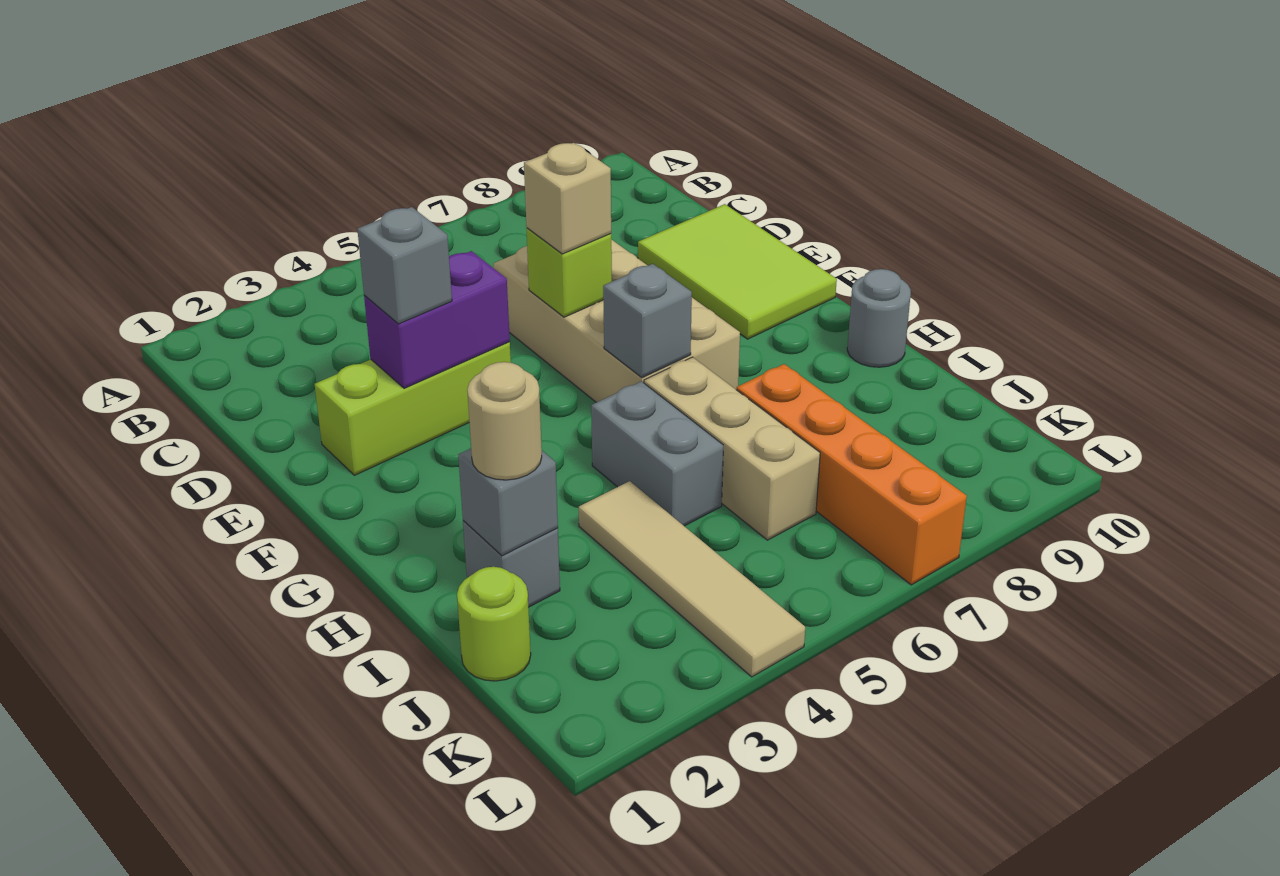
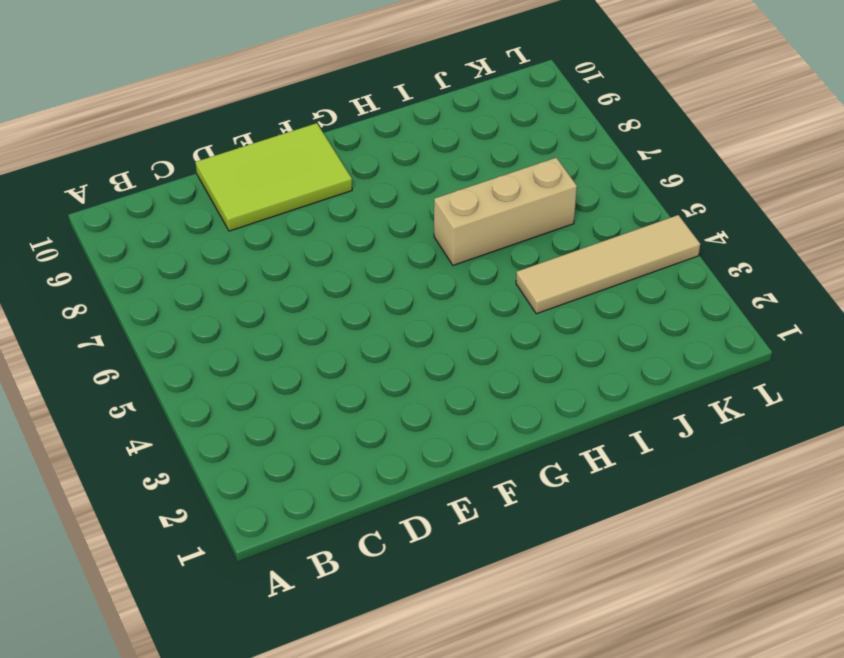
none -> tan 2x4 brick [494,239,740,402]
none -> lime 1x3 brick [315,342,511,475]
none -> grey 1x2 brick [591,381,723,526]

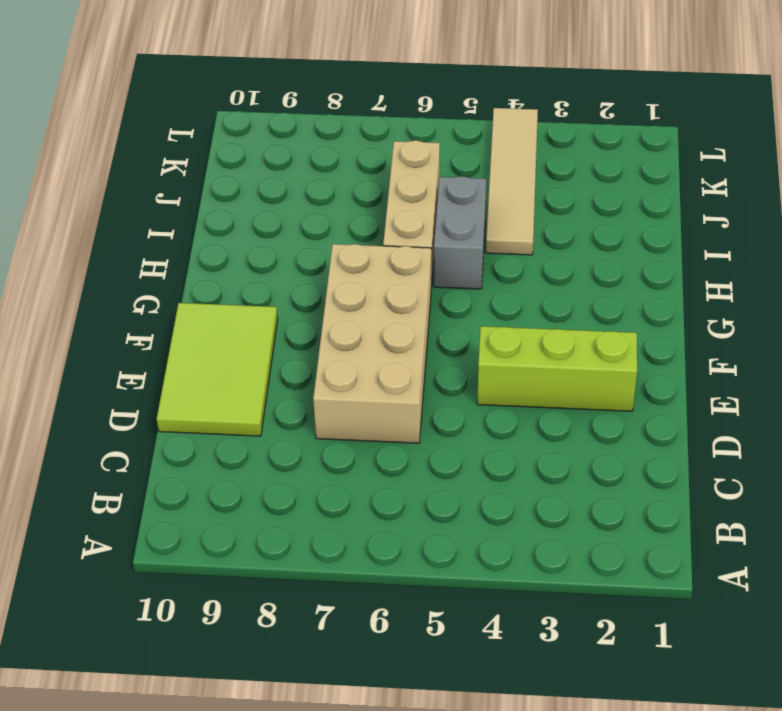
none -> grey 1x1 round brick [847,269,911,367]
none -> grey 1x1 brick [463,521,560,607]
none -> orange 1x4 brick [736,364,967,585]

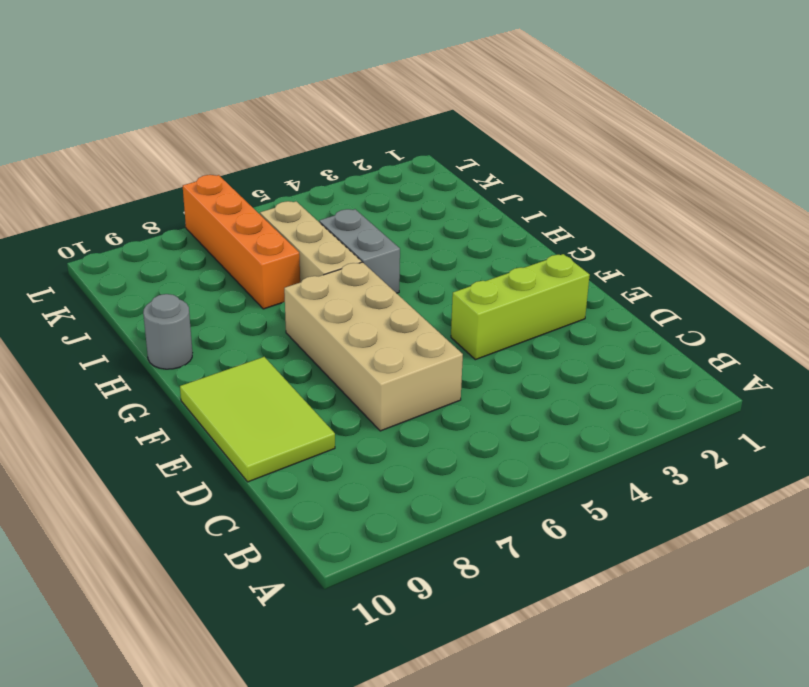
none -> grey 1x1 brick [463,521,560,607]
none -> tan 1x4 tile [579,481,805,677]
none -> lime 1x1 round brick [457,567,531,681]

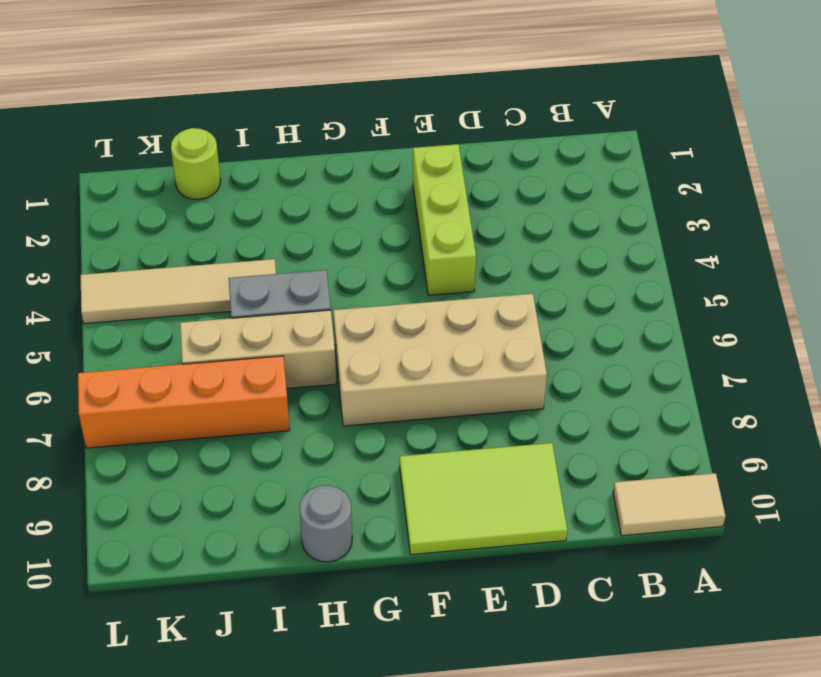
tan 1x2 tile [613,473,725,536] -> none
none -> grey 1x1 brick [463,521,560,607]
none -> purple 1x2 brick [364,251,510,388]
none -> lime 1x1 brick [526,228,612,317]

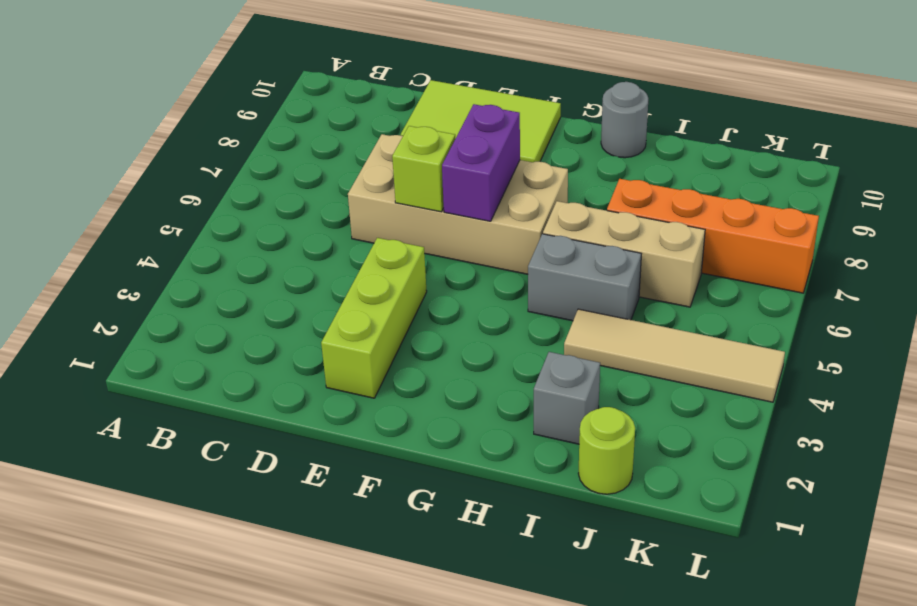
purple 1x2 brick [442,104,520,221] -> purple 1x2 brick moved to [364,251,510,388]
none -> grey 1x1 brick [603,264,692,378]
none -> grey 1x1 brick [458,449,558,556]
none -> grey 1x1 brick [357,207,452,324]

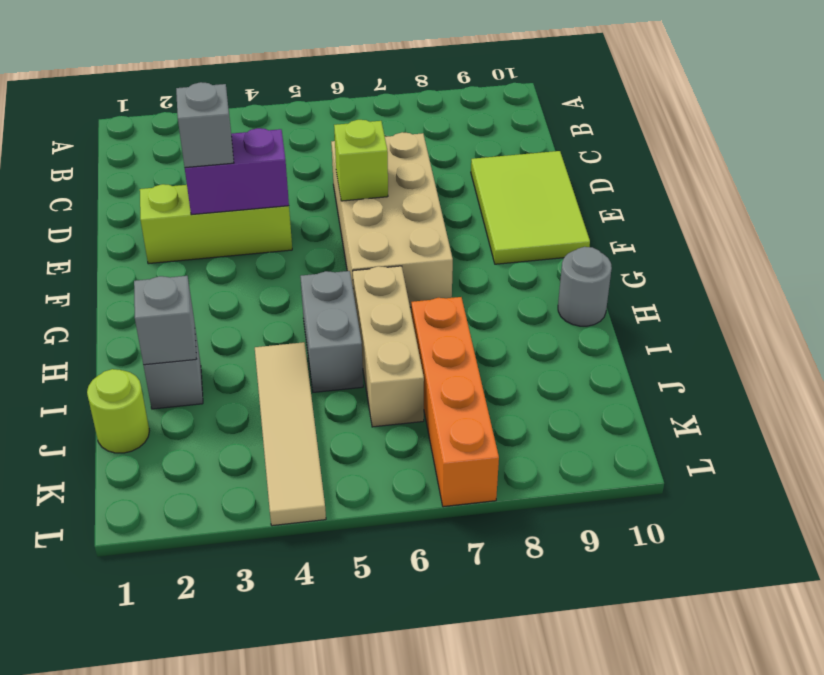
none -> grey 1x1 brick [603,264,692,378]
none -> tan 1x1 brick [524,143,611,254]
none -> tan 1x1 round brick [467,362,542,480]

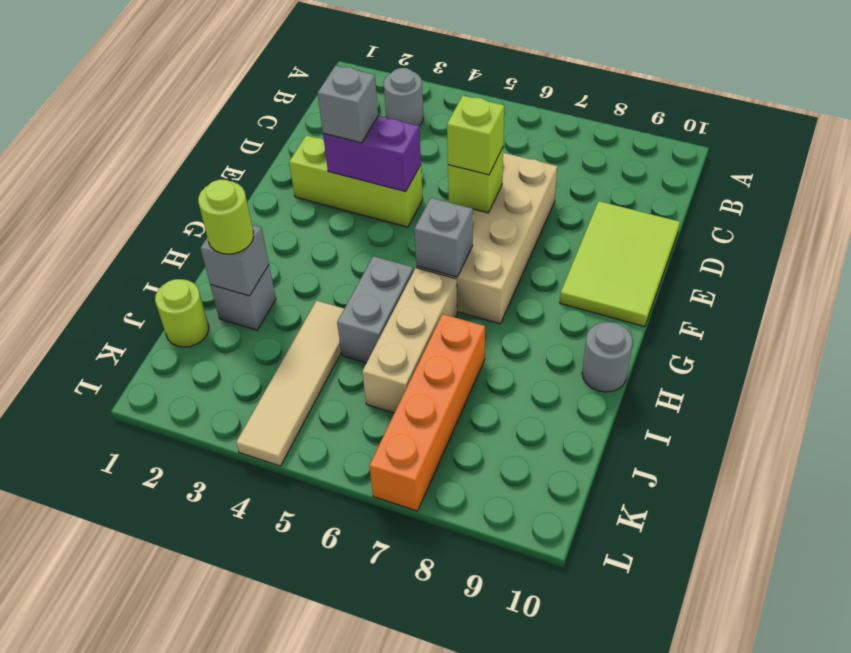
grey 1x1 round brick [384,68,423,126] -> none
lime 1x1 brick [447,96,504,175] -> tan 1x1 brick [524,143,611,254]
lime 1x1 round brick [198,180,254,254] -> tan 1x1 round brick [467,362,542,480]

